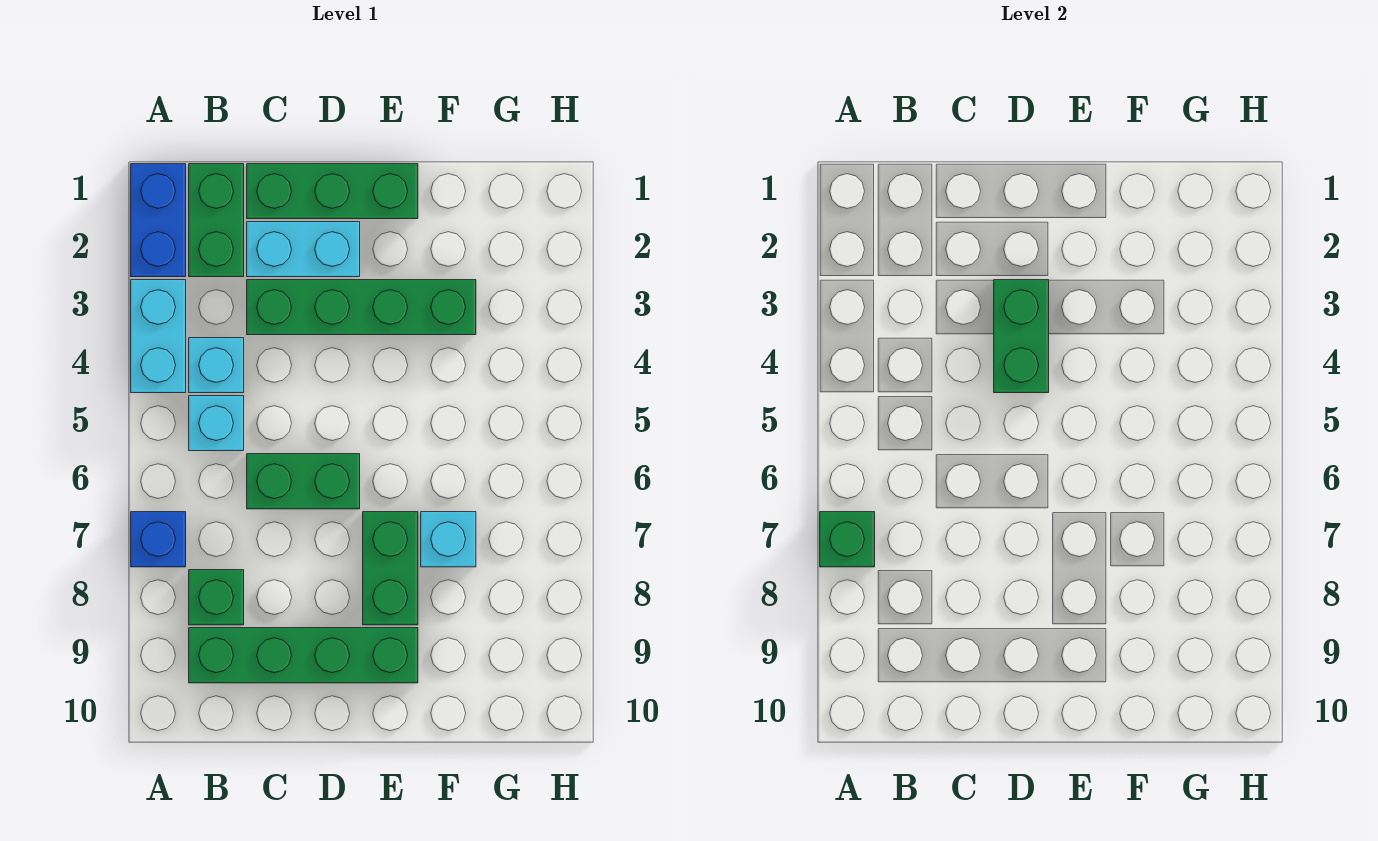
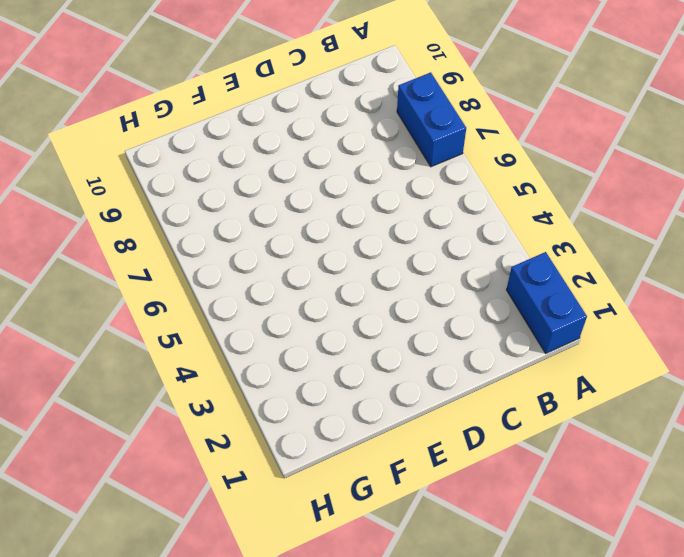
blue 1x2 brick [397,72,466,167] -> blue 1x1 brick [131,512,186,567]
none -> cyan 1x2 brick [131,280,186,393]
none -> green 1x2 brick [189,164,244,277]
none -> cyan 1x1 brick [189,338,244,393]

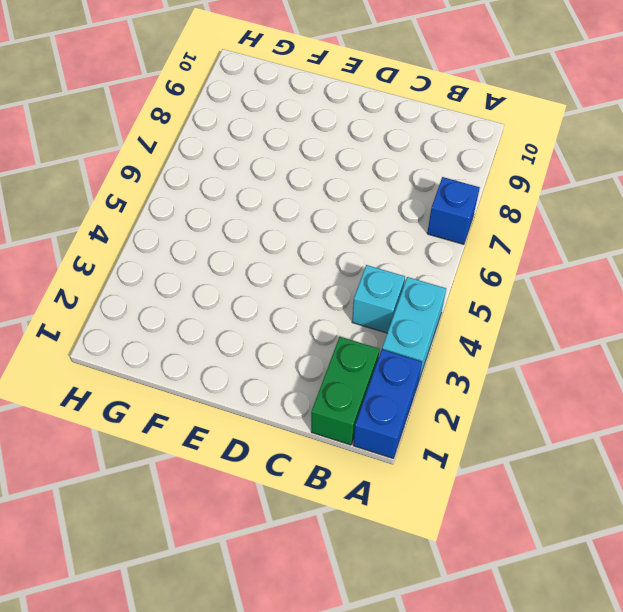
none -> cyan 1x1 brick [189,396,244,451]
none -> green 1x1 brick [189,570,244,625]
none -> green 1x4 brick [189,628,418,683]

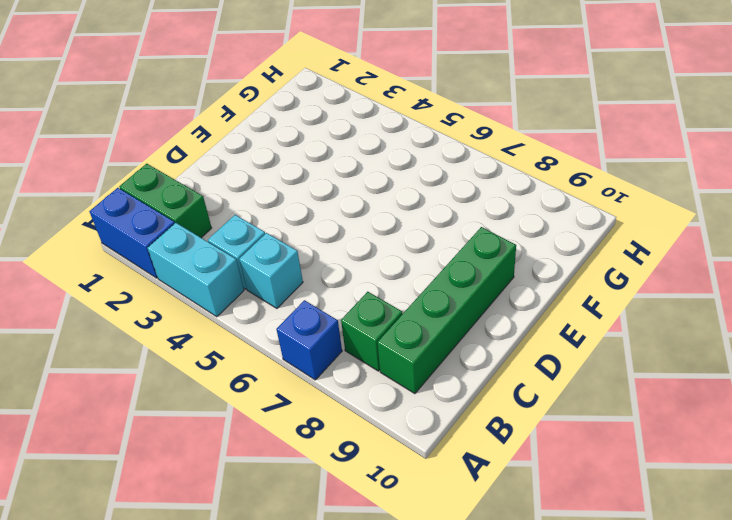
none -> green 1x3 brick [247,164,418,219]
none -> cyan 1x2 brick [247,222,360,277]
none -> green 1x4 brick [247,280,476,335]

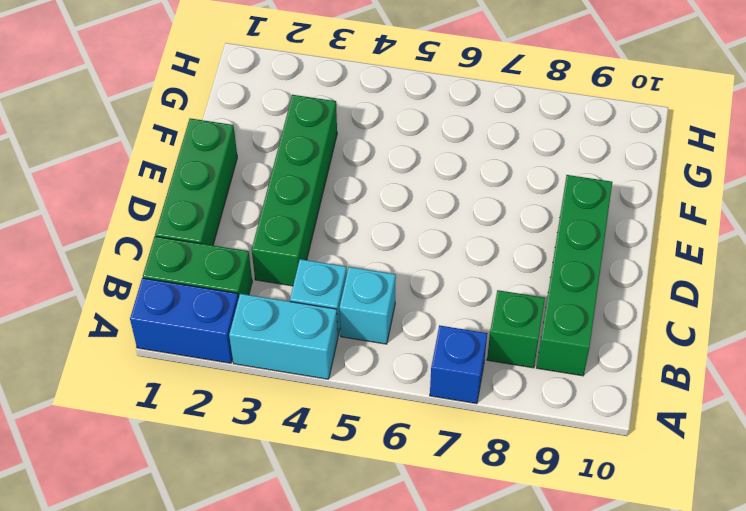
none -> cyan 1x2 brick [247,222,360,277]
none -> green 1x2 brick [247,454,360,509]
none -> green 1x2 brick [363,512,418,625]

